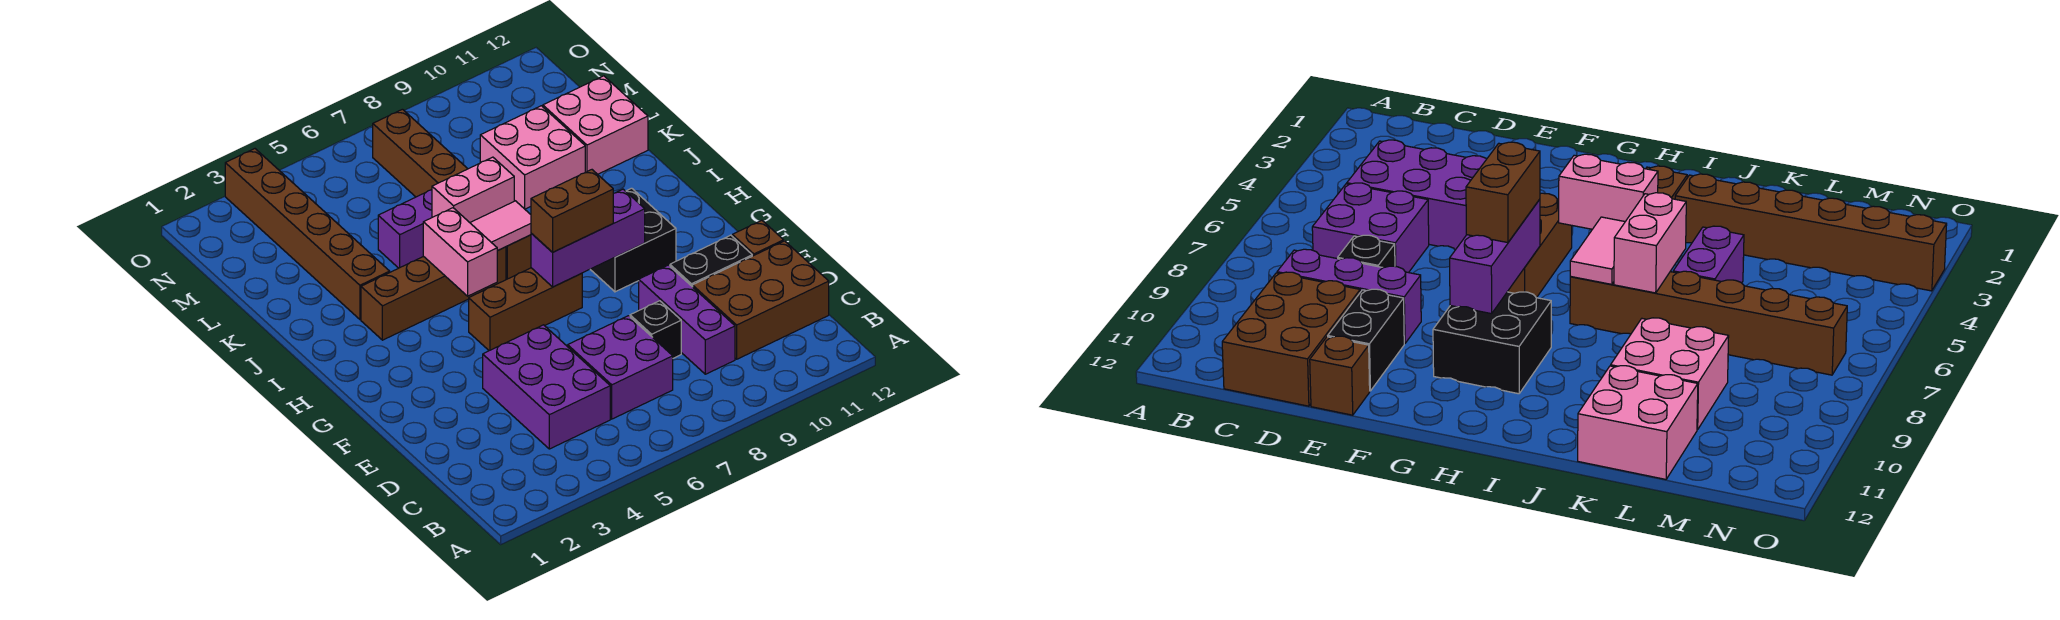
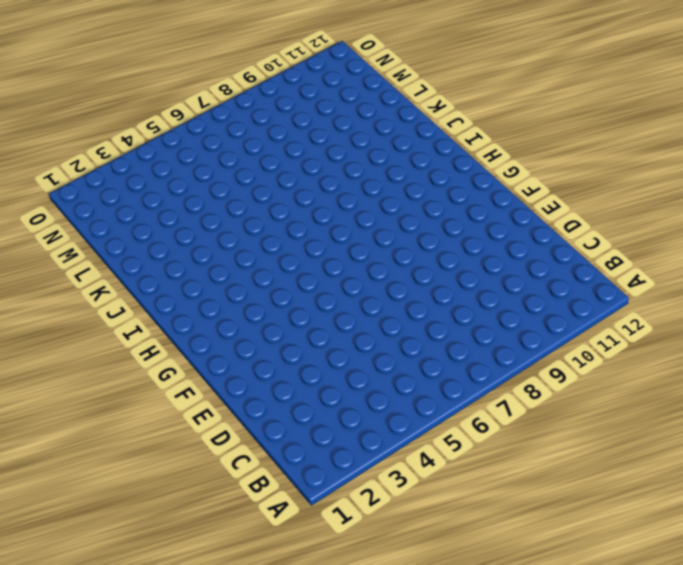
none -> purple 2x3 brick [483,325,610,449]
none -> purple 2x2 brick [568,316,673,419]
none -> purple 1x3 brick [639,265,735,374]

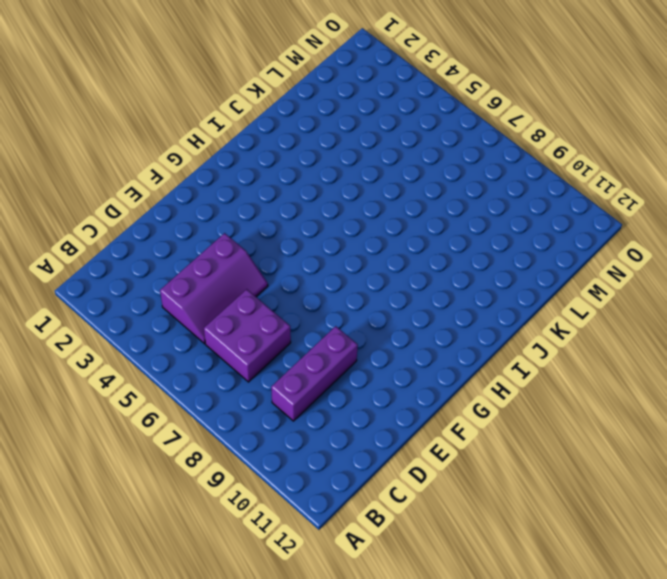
purple 2x3 slope [160,233,268,344] -> purple 2x3 brick [483,325,610,449]
none -> brown 2x3 brick [693,241,829,359]
none -> black 1x1 brick [630,301,681,358]
none -> black 1x2 brick [670,235,752,287]

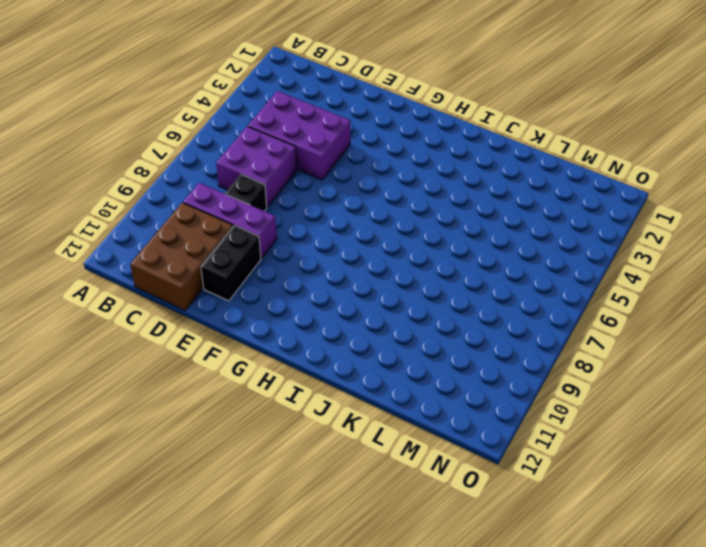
none -> brown 1x1 brick [732,220,784,256]
none -> brown 1x3 brick [469,268,582,351]
none -> black 2x2 brick [590,188,676,292]

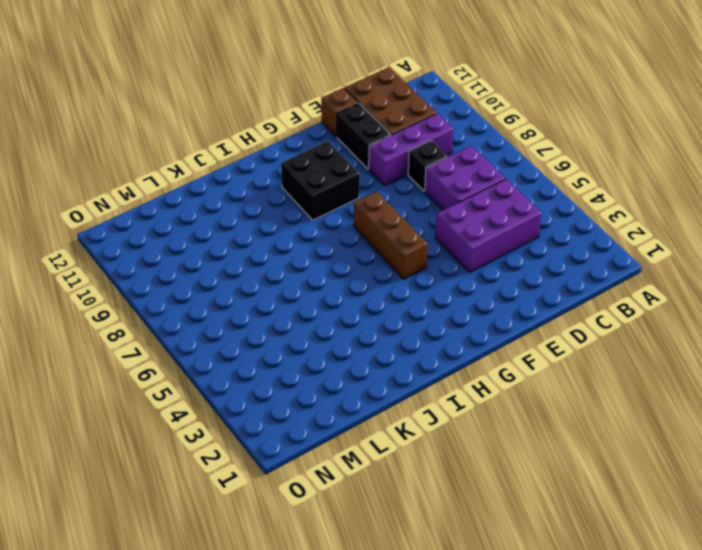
none -> brown 1x4 brick [361,247,506,340]
none -> brown 1x6 brick [373,109,531,280]
none -> brown 1x6 brick [225,149,390,319]

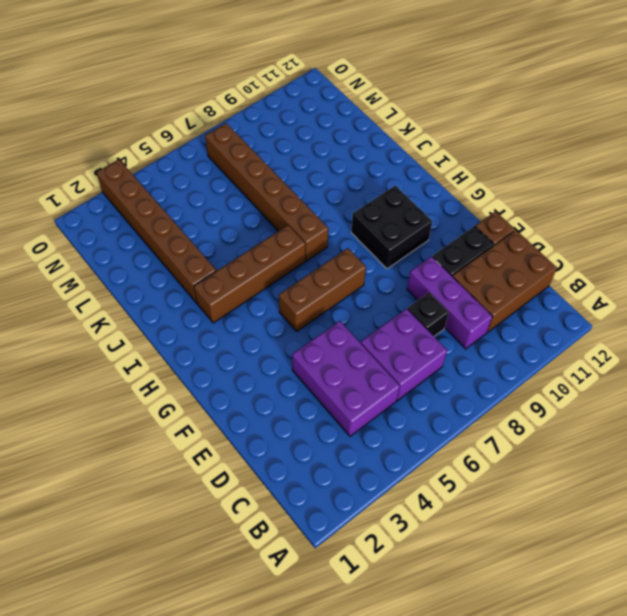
none -> purple 1x2 brick [378,190,432,268]
none -> pink 2x2 brick [480,106,585,209]
none -> pink 2x2 brick [543,76,648,174]

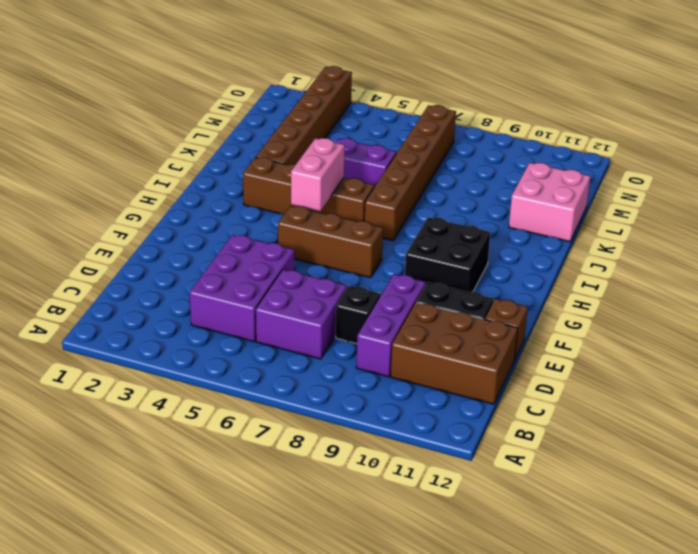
none -> pink 2x2 brick [480,106,585,209]
none -> purple 1x3 brick [531,189,645,287]
none -> pink 1x2 tile [470,201,531,251]

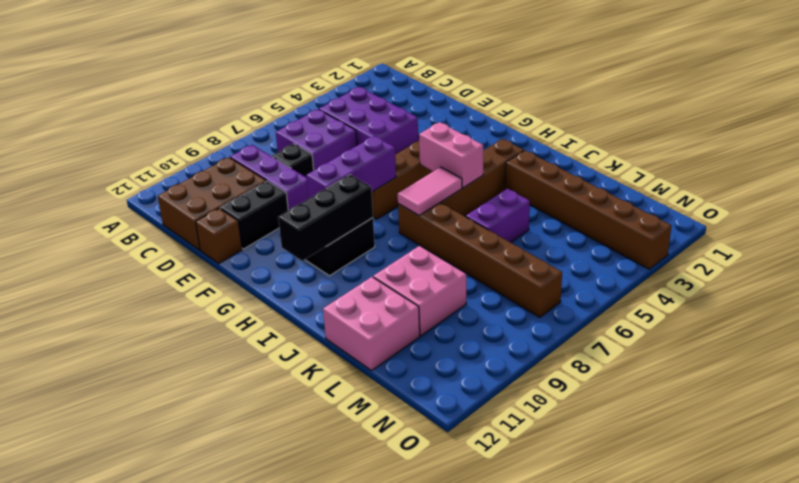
black 1x3 brick [278,175,373,261] -> none
none -> pink 1x2 brick [432,157,514,223]
none -> brown 1x2 brick [531,170,613,252]

